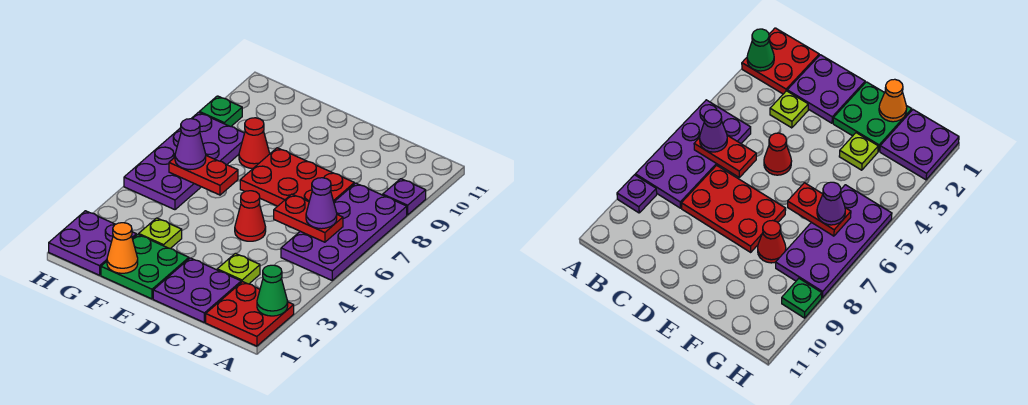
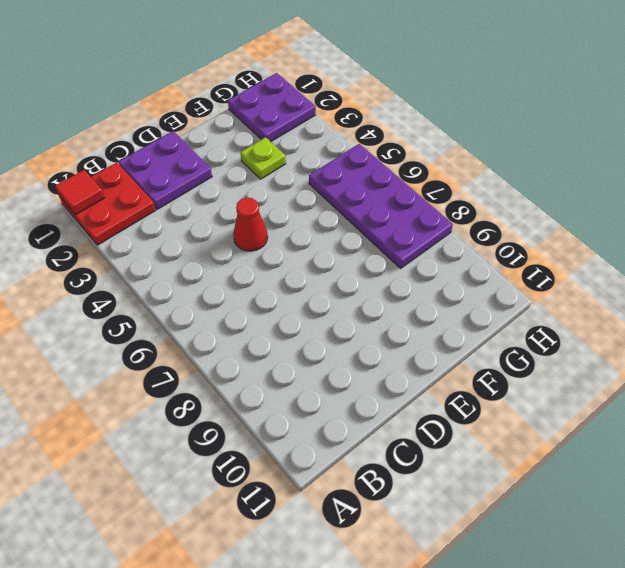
red 1x1 tile [55,170,104,215] -> none
none -> purple 2x4 plate [281,183,407,280]
none -> purple 1x1 plate [383,179,426,215]
none -> lime 1x1 plate [217,253,260,284]

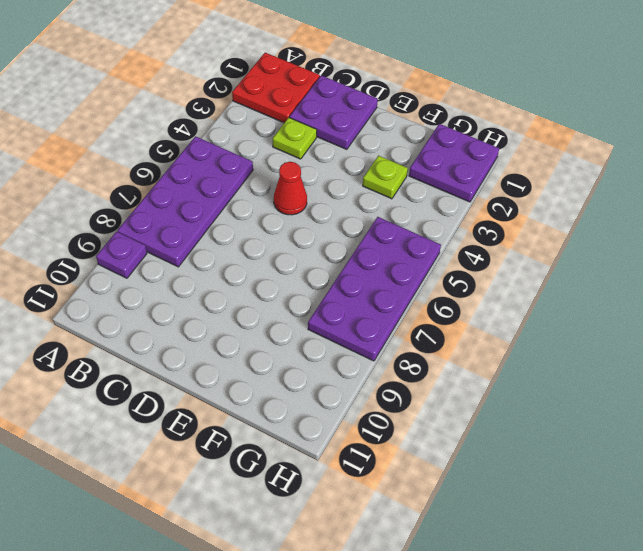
none -> red 2x3 plate [240,148,354,206]
none -> green 2x2 plate [101,234,189,299]
none -> red 1x1 cone [239,118,270,168]

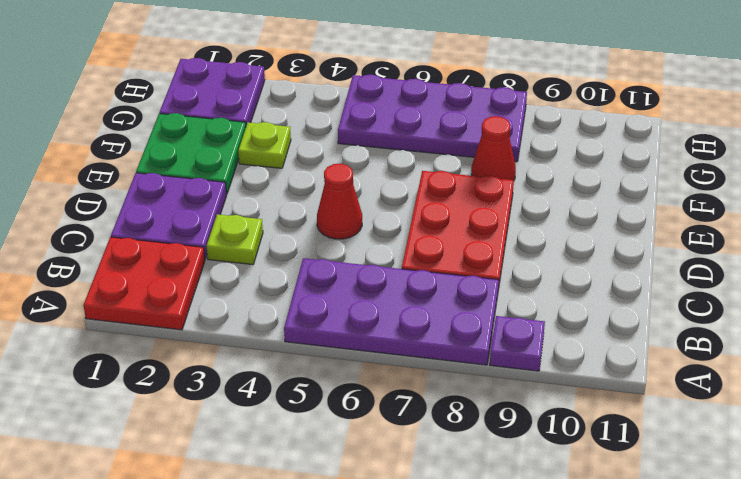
none -> green 1x1 plate [199,96,242,126]
none -> green 1x1 cone [257,265,288,316]
none -> red 1x2 plate [274,194,343,242]

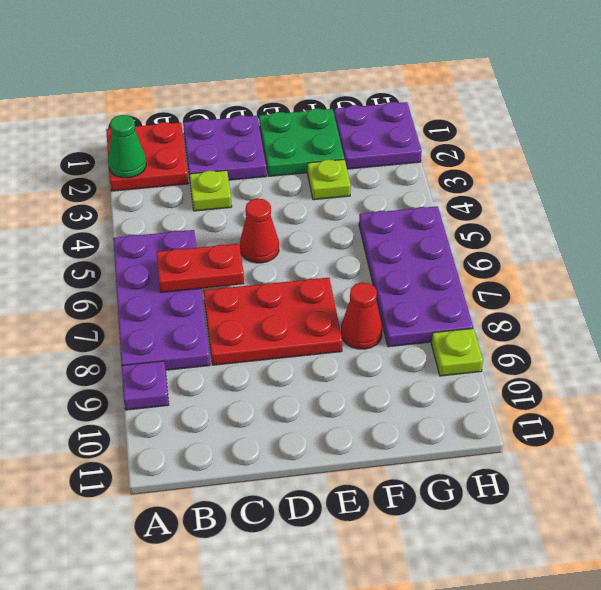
lime 1x1 plate [431,328,483,376] -> green 1x1 plate [199,96,242,126]
none -> orange 1x1 cone [107,223,138,273]
none -> red 1x2 plate [169,156,238,195]
none -> purple 1x1 cone [306,178,337,229]

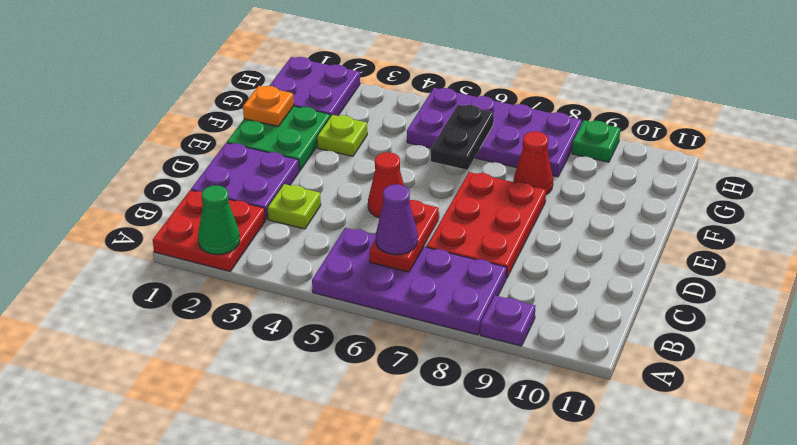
orange 1x1 plate [243,86,294,126] -> orange 1x1 cone [107,223,138,273]
black 1x2 plate [431,105,494,170] -> red 1x2 plate [169,156,238,195]
none -> purple 1x1 cone [175,119,206,170]

